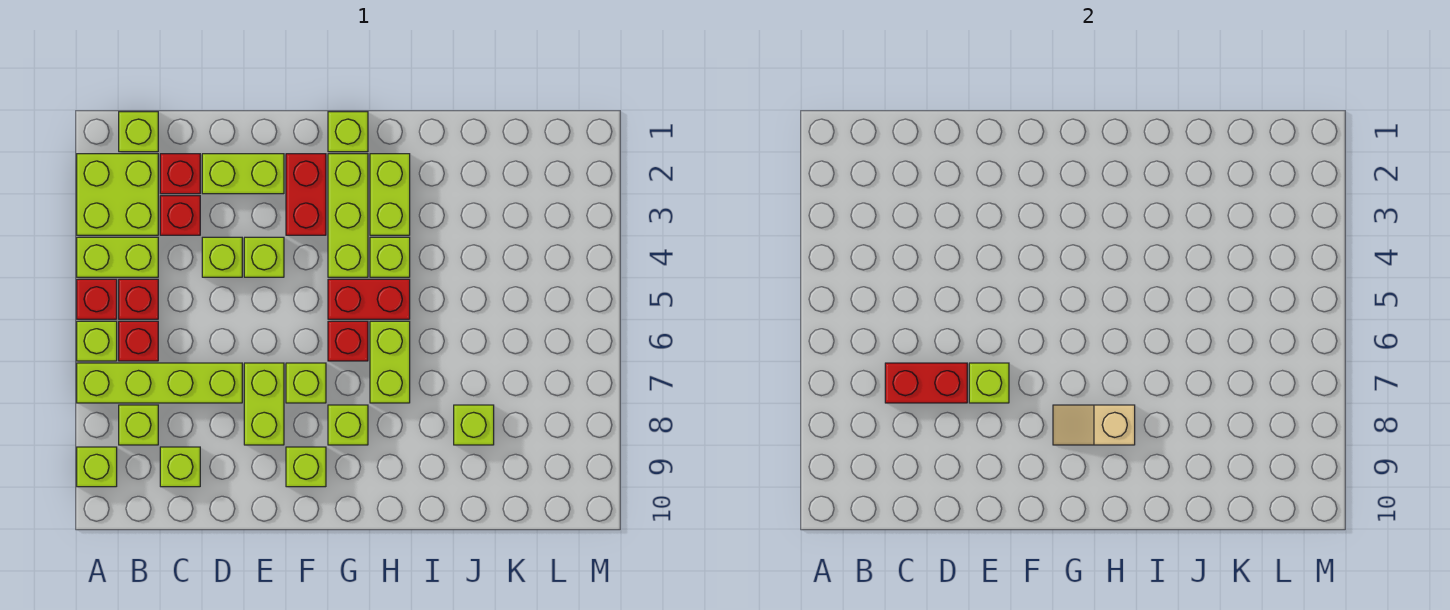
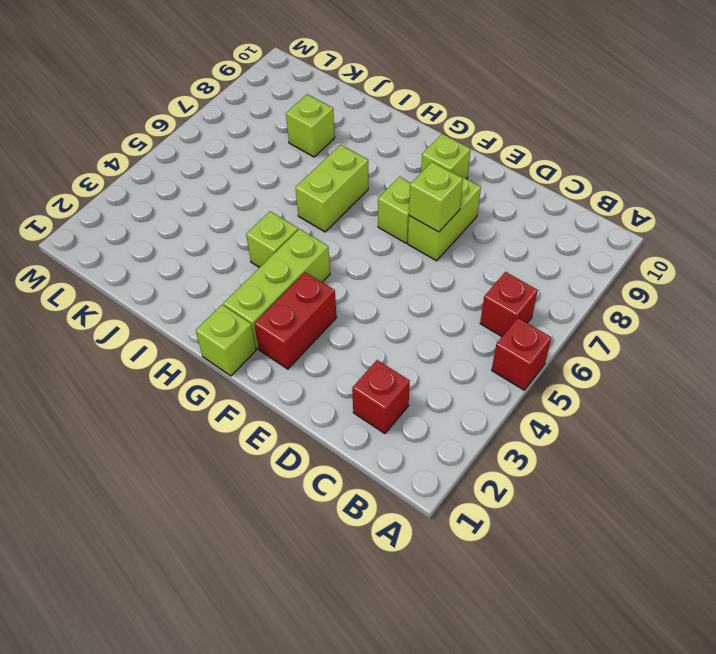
none -> lime 2x2 brick [77,154,158,235]
none -> lime 1x2 brick [77,237,158,277]
none -> lime 1x1 brick [77,321,117,361]
none -> lime 1x4 brick [77,363,242,403]

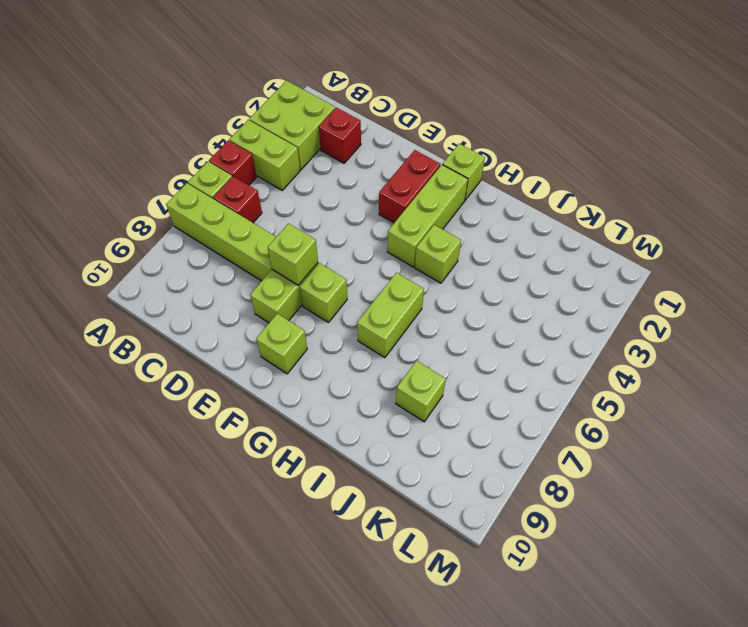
none -> lime 1x1 brick [77,447,117,487]
none -> lime 1x1 brick [119,112,158,152]
none -> red 1x1 brick [119,279,158,319]
none -> lime 1x1 brick [119,405,158,445]

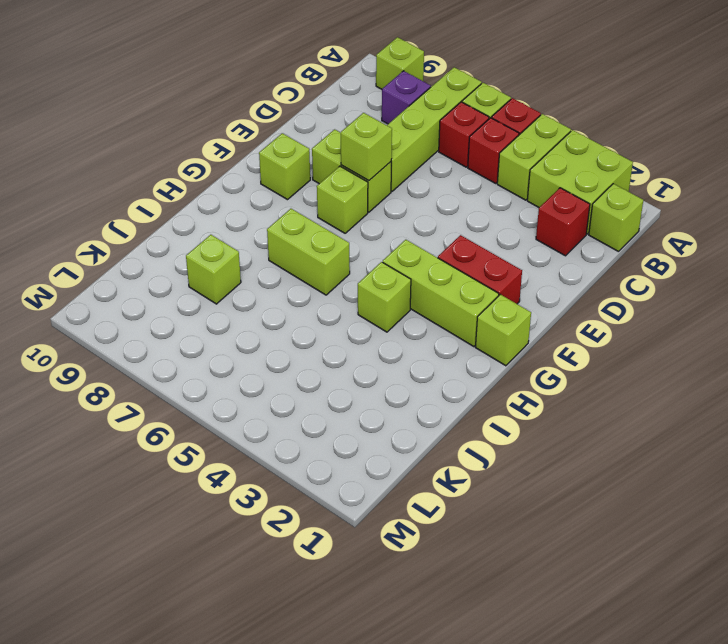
purple 1x1 brick [382,71,431,124] -> lime 1x1 brick [119,405,158,445]
none -> red 1x1 brick [160,196,200,235]
none -> lime 1x1 brick [160,447,200,487]
none -> lime 1x2 brick [202,154,284,194]
none -> lime 1x1 brick [202,237,242,277]

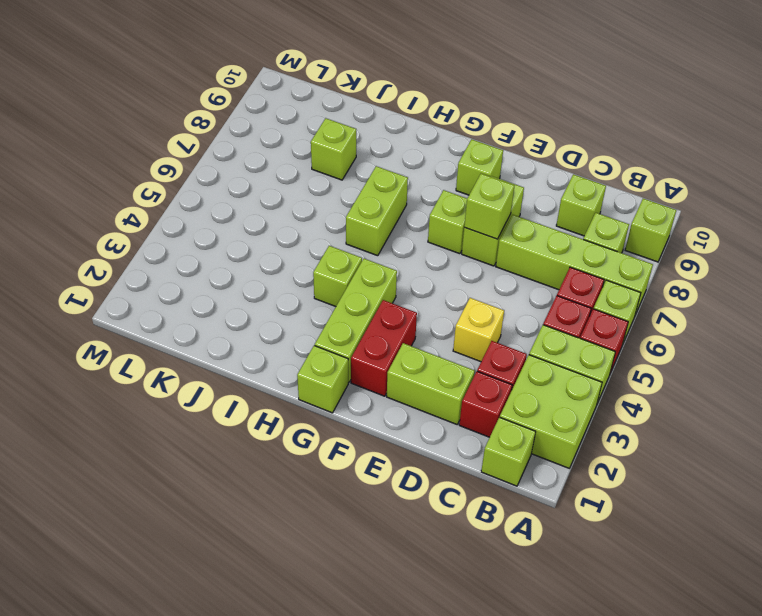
yellow 1x1 brick [453,298,504,362] -> lime 1x1 brick [202,237,242,277]
none -> lime 1x1 brick [244,237,284,277]
none -> red 1x2 brick [328,279,410,319]
none -> red 1x1 brick [328,321,368,361]
none -> lime 1x1 brick [328,405,368,445]

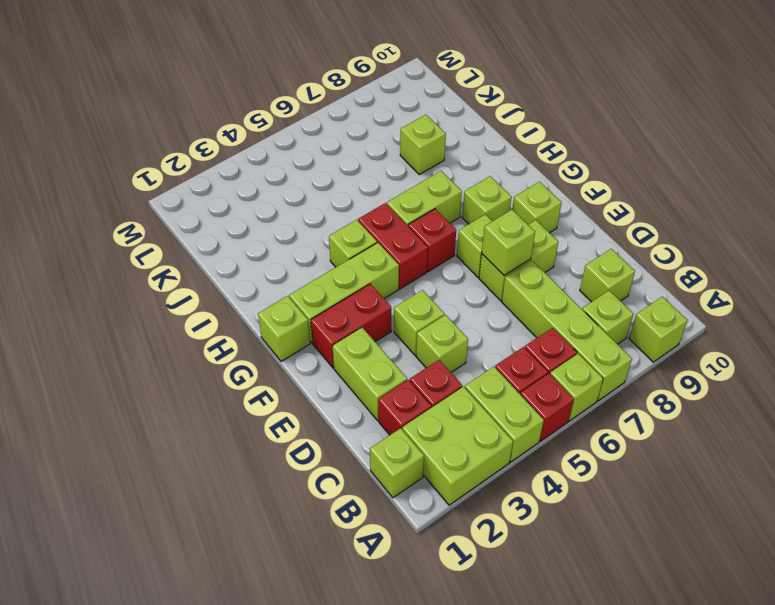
none -> lime 1x2 brick [370,154,410,235]
none -> red 1x2 brick [885,363,967,403]
none -> tan 1x2 slope [1053,405,1135,445]

